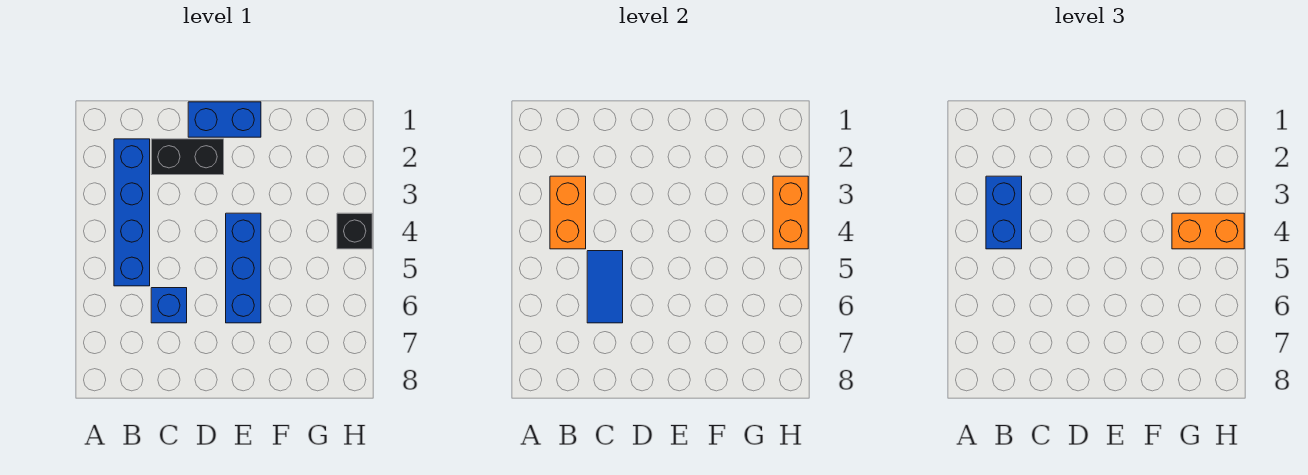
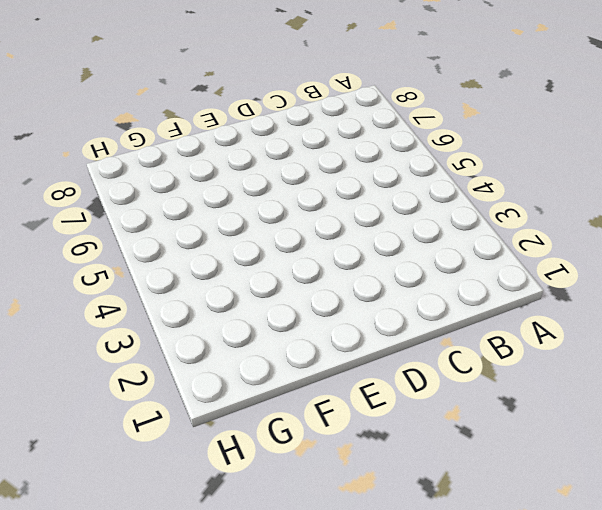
none -> blue 1x4 brick [114,139,150,286]
none -> black 1x2 brick [151,139,224,175]

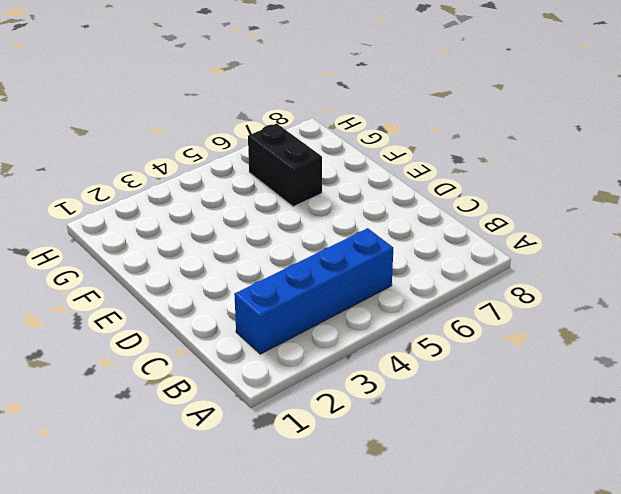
black 1x2 brick [248,123,322,207] -> black 1x2 brick moved to [151,139,224,175]
none -> blue 1x1 brick [151,288,187,323]
none -> blue 1x2 brick [188,102,261,137]

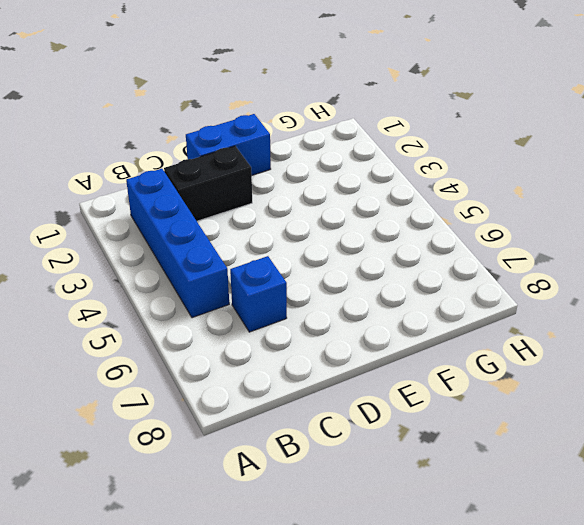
none -> blue 1x3 brick [226,213,261,323]
none -> black 1x1 brick [337,213,372,249]

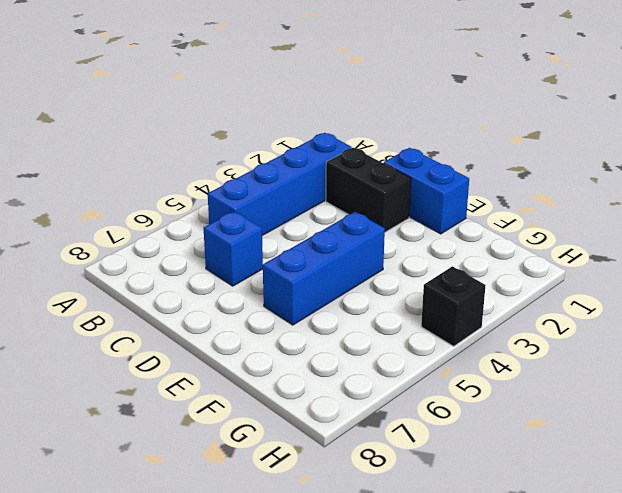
none -> orange 1x2 brick [550,176,586,249]
none -> blue 1x2 tile [587,251,623,323]

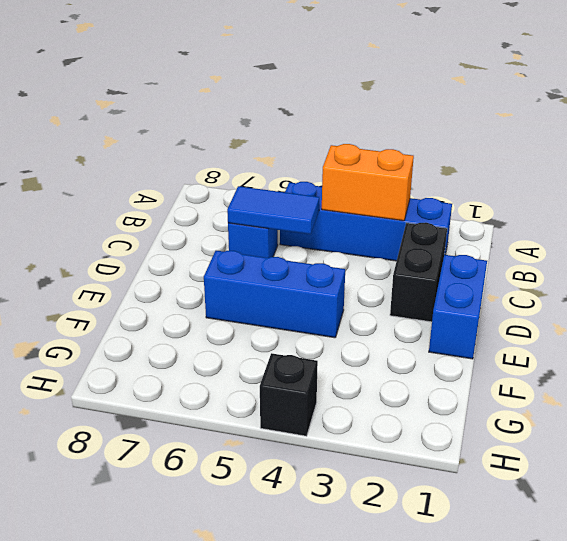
none -> orange 1x2 brick [773,176,808,249]
none -> blue 1x2 brick [986,176,1022,249]

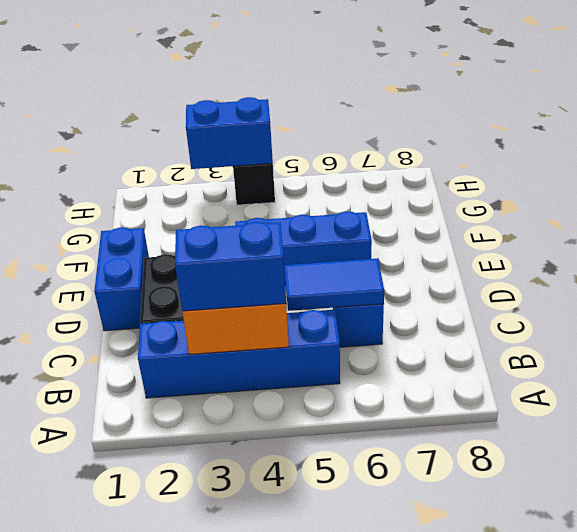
blue 1x2 brick [186,97,273,169] -> orange 1x2 brick [773,176,808,249]
none -> orange 1x2 brick [1172,213,1244,249]

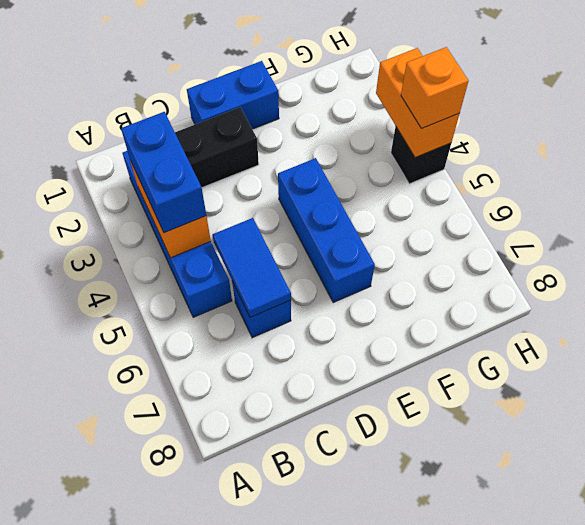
orange 1x1 brick [401,47,468,129] -> orange 1x2 brick [1172,213,1244,249]

